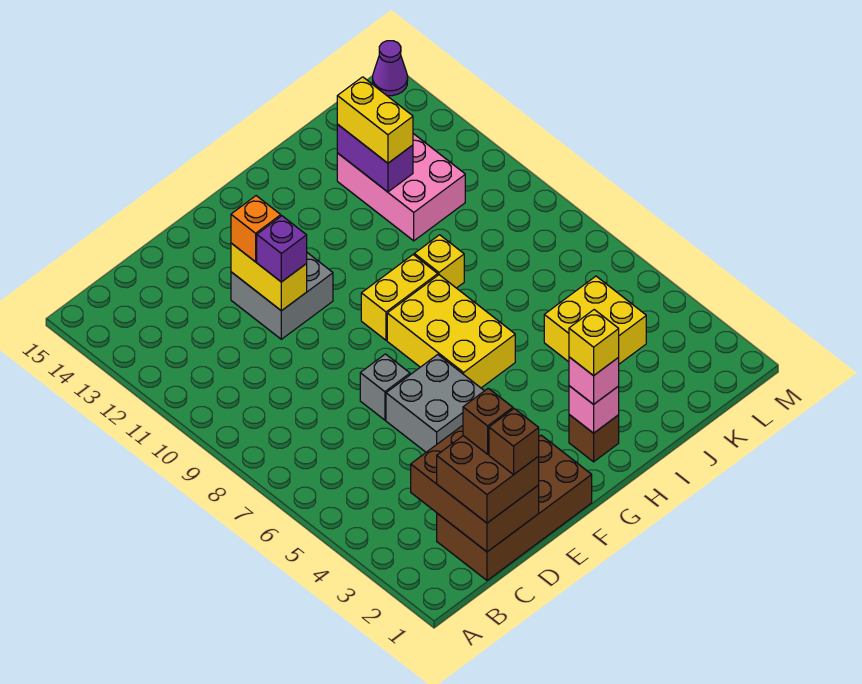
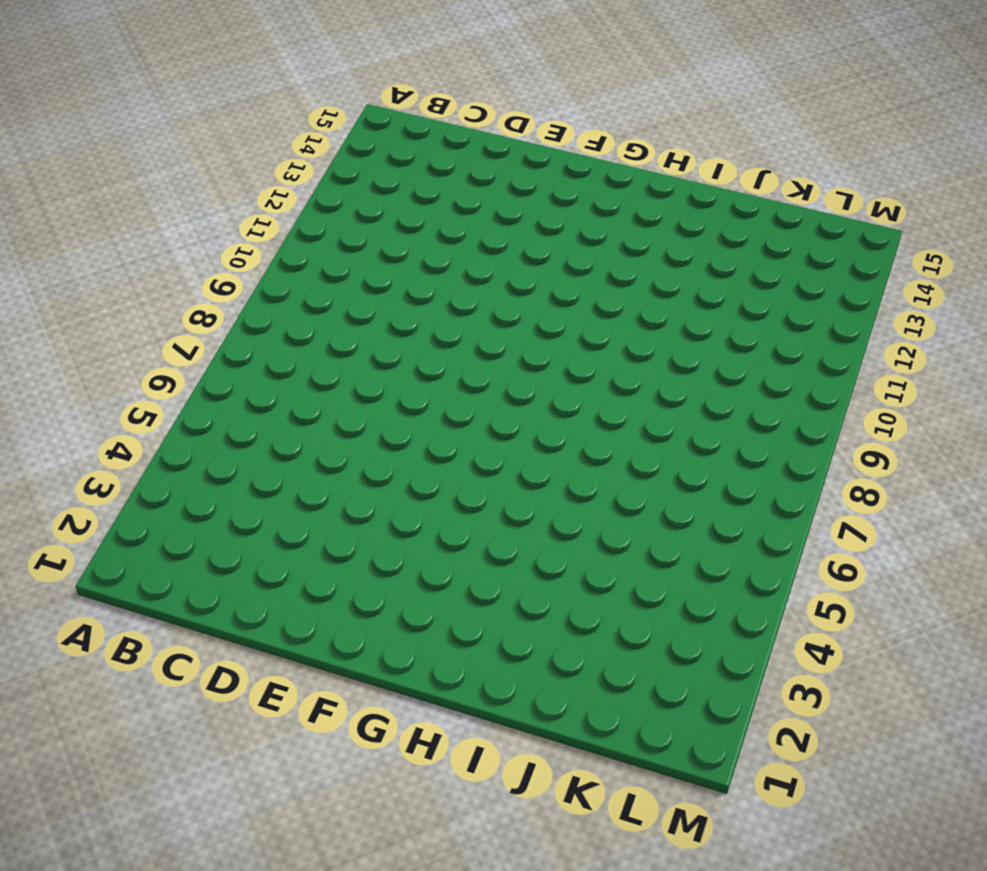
none -> brown 2x4 brick [437,435,592,580]
none -> grey 2x2 brick [386,355,484,452]
none -> grey 1x1 brick [360,354,410,420]

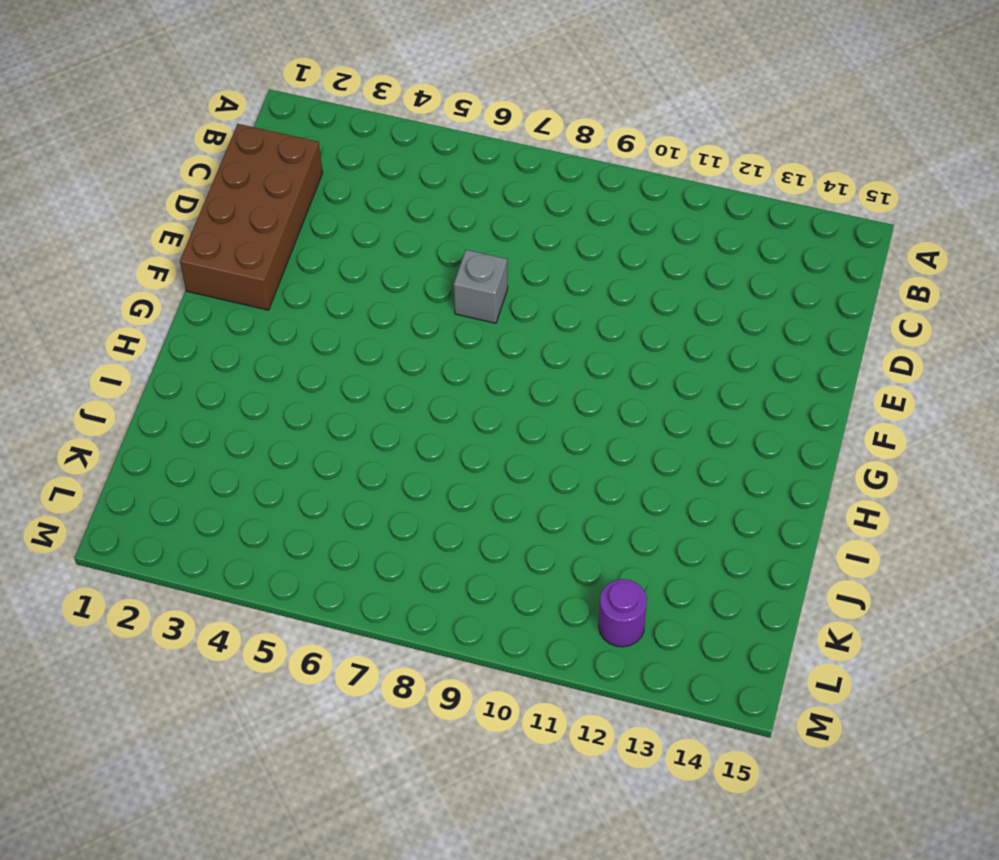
purple 1x1 round brick [599,579,647,647] -> none
none -> grey 2x2 brick [386,355,484,452]
none -> grey 2x2 brick [231,253,333,339]
none -> yellow 2x3 brick [387,275,515,388]

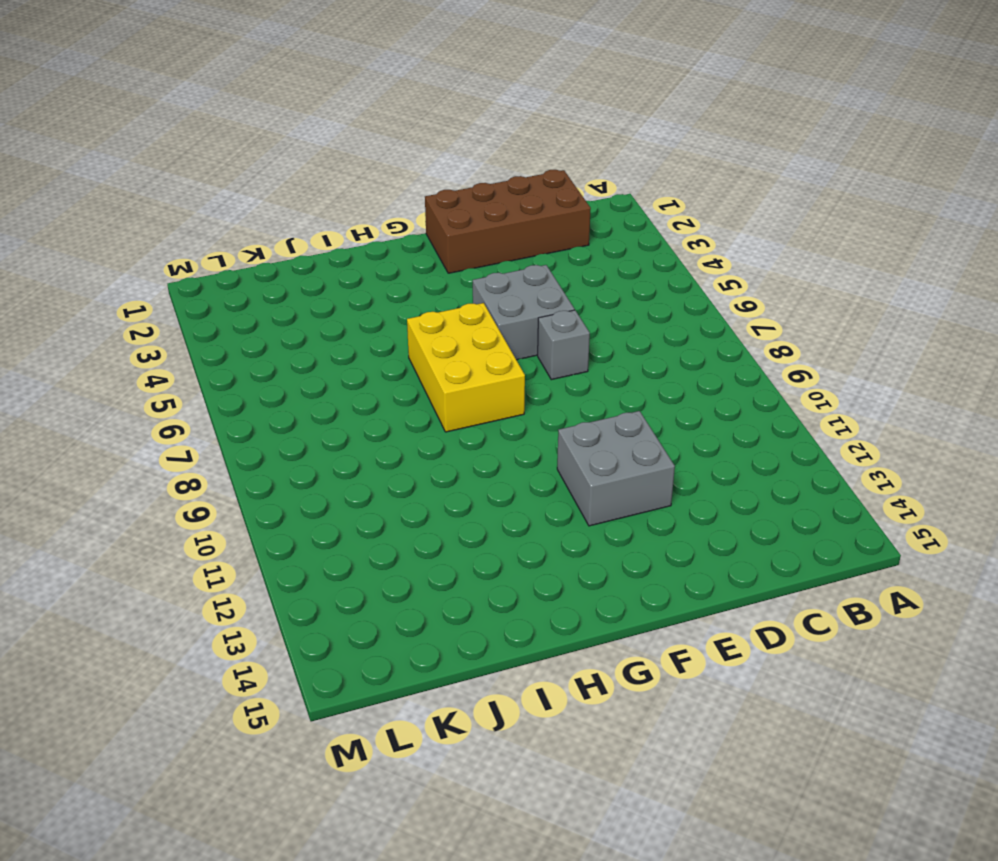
none -> yellow 1x2 brick [361,255,438,340]
none -> brown 1x1 brick [569,415,619,462]
none -> yellow 1x1 brick [414,235,464,288]

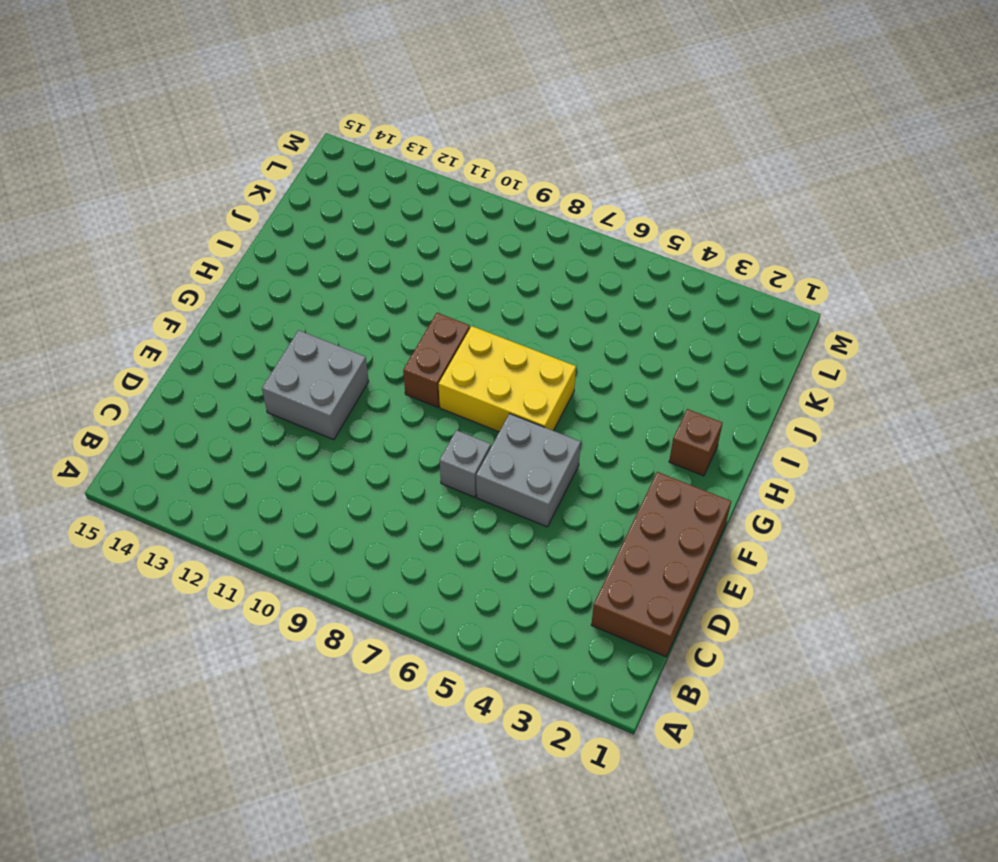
brown 1x2 brick [403,313,470,407] -> yellow 1x2 brick [361,255,438,340]
none -> yellow 1x1 brick [414,235,464,288]
none -> yellow 2x2 brick [544,276,646,364]
none -> pink 2x3 brick [337,134,465,241]

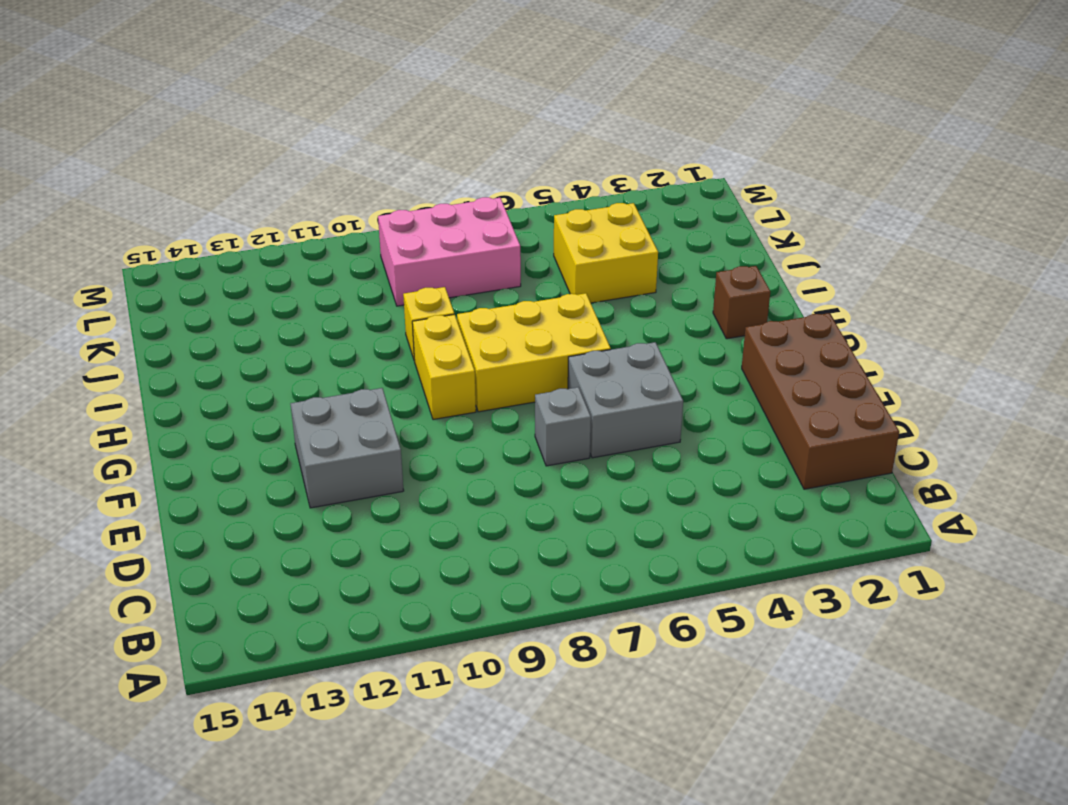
pink 2x3 brick [378,197,521,306] -> pink 2x3 brick moved to [337,134,465,241]
none -> purple 1x1 cone [373,41,408,96]
none -> brown 2x3 brick [411,426,539,552]
none -> yellow 1x2 brick [231,243,307,311]

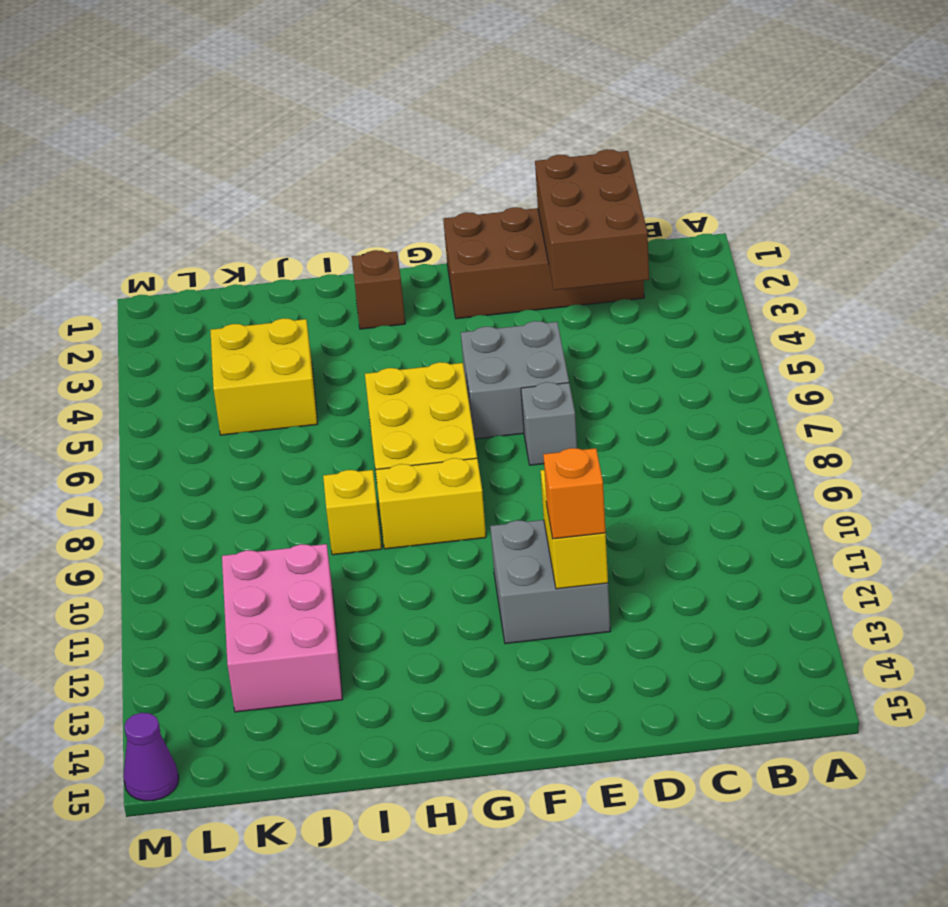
none -> pink 1x1 brick [569,386,619,433]
none -> purple 1x2 brick [337,125,413,192]
none -> brown 2x2 brick [437,436,539,523]

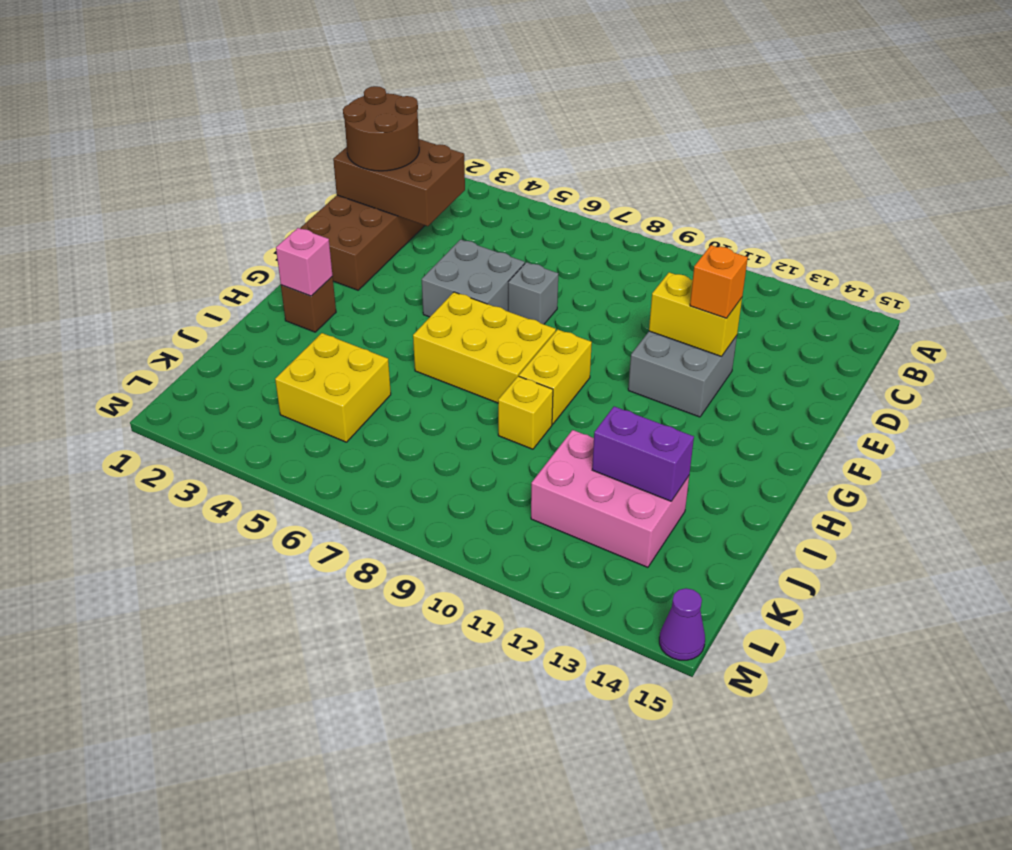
brown 2x2 round brick [343,86,419,171] -> brown 2x2 brick [437,436,539,523]
none -> purple 1x1 brick [257,216,307,282]
none -> pink 1x1 brick [569,357,619,404]
none -> yellow 1x2 brick [337,77,413,163]

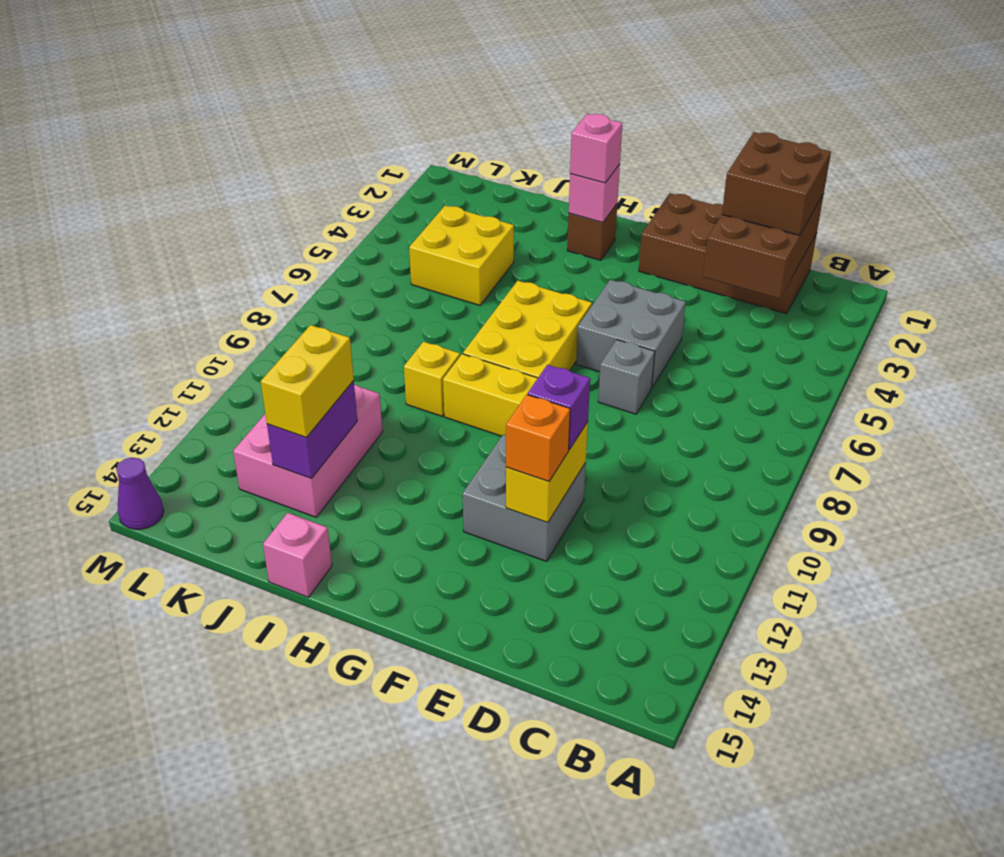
pink 1x1 brick [263,513,332,597] -> none
none -> brown 1x1 brick [489,409,539,475]
none -> brown 1x1 brick [463,388,513,454]
none -> yellow 1x1 brick [569,310,619,376]

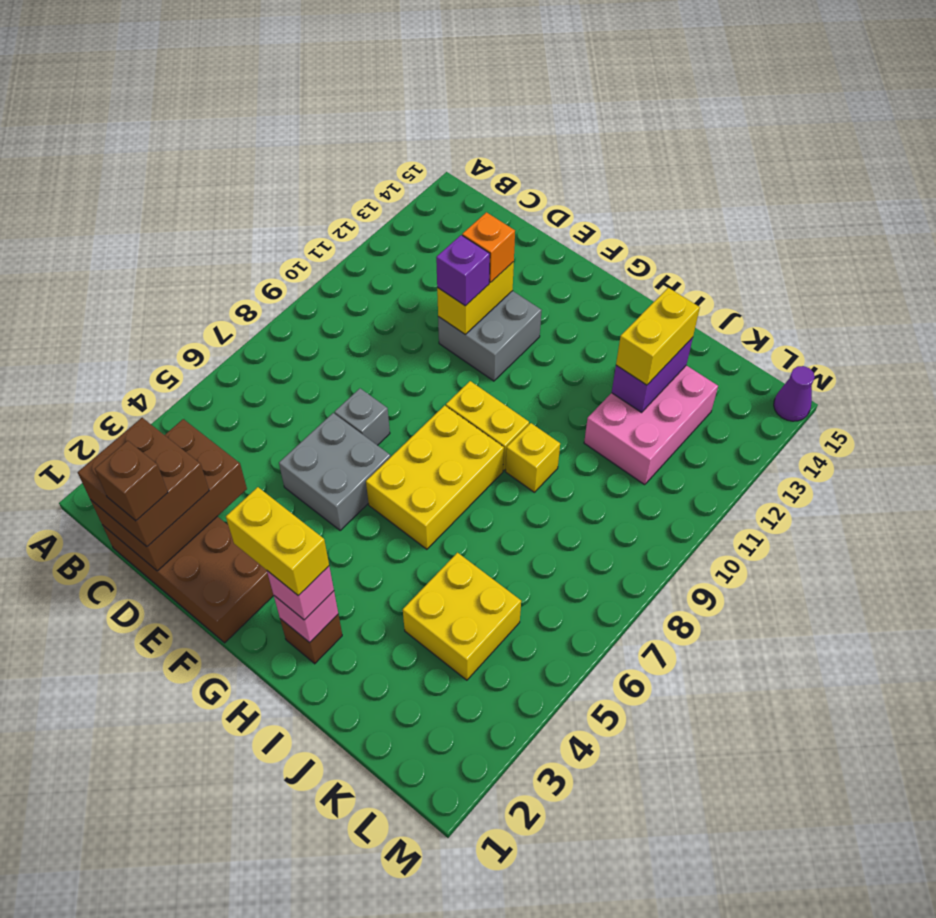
yellow 1x2 brick [226,487,329,596] -> yellow 1x1 brick [569,310,619,376]
none -> brown 1x1 brick [463,388,513,454]

